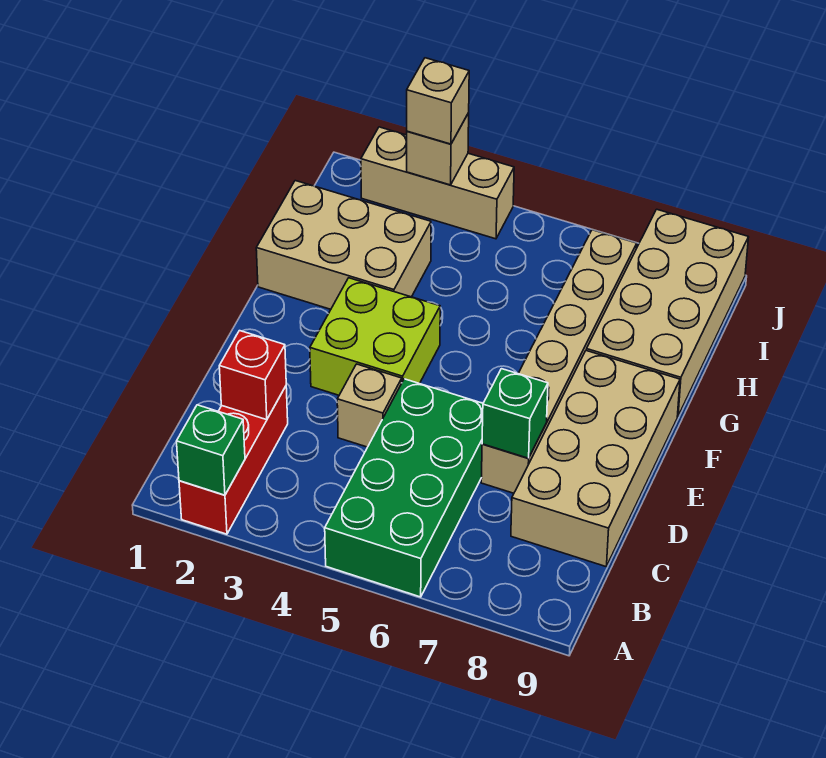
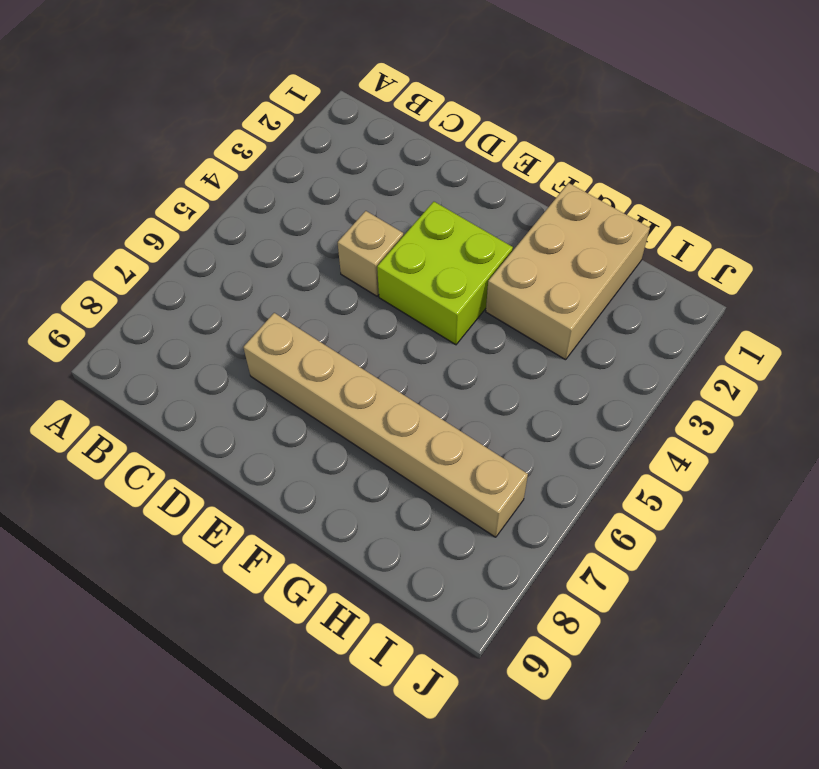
none -> red 1x3 brick [179,386,288,534]
none -> green 2x4 brick [325,379,483,597]
none -> tan 2x4 brick [511,351,680,566]

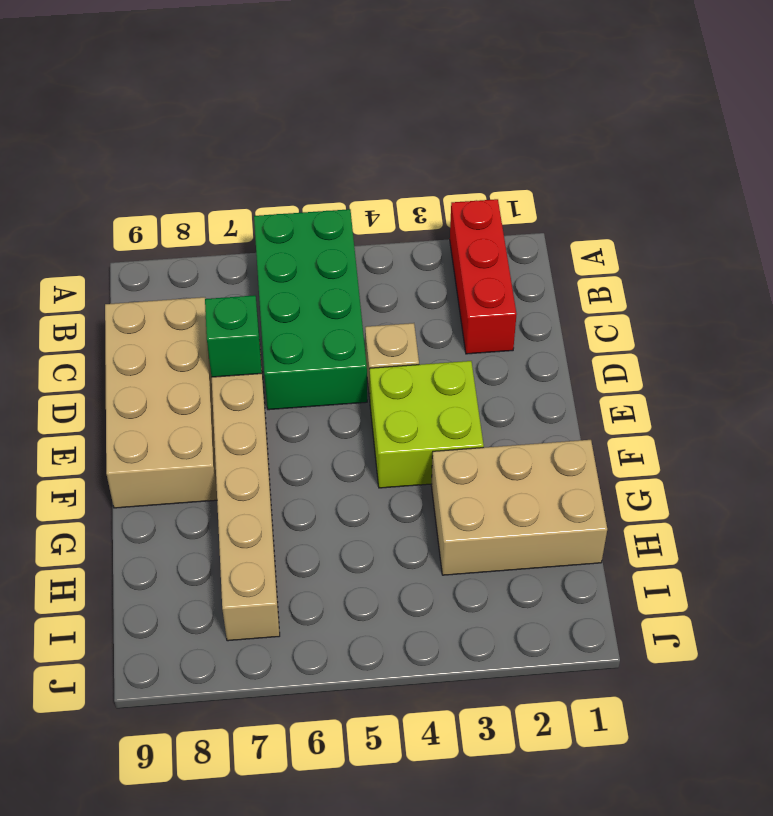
none -> tan 2x4 brick [586,209,749,415]
none -> tan 1x3 brick [361,127,514,239]
none -> green 1x1 brick [177,405,245,495]

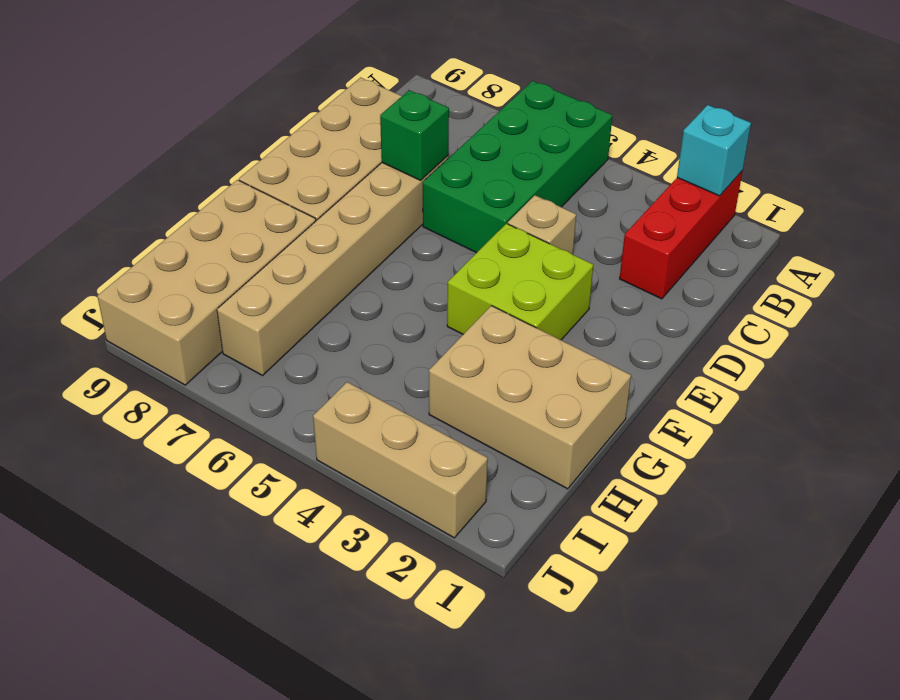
cyan 1x1 brick [677,105,751,196] -> green 1x1 brick [177,405,245,495]
none -> red 1x1 brick [219,331,286,420]
none -> tan 1x1 brick [407,113,469,185]
none -> tan 1x1 brick [407,58,469,144]

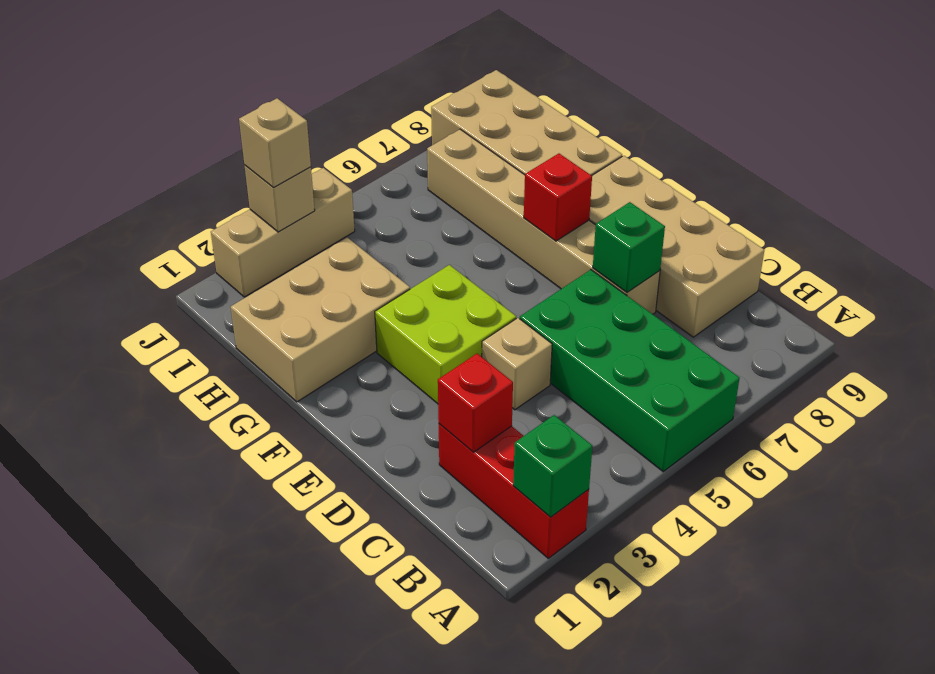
red 1x1 brick [524,154,592,241] -> none

